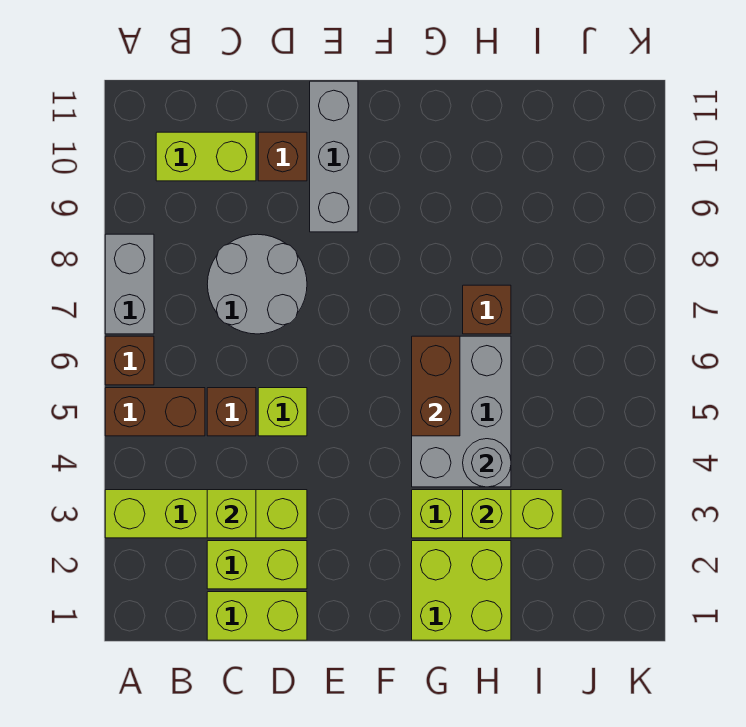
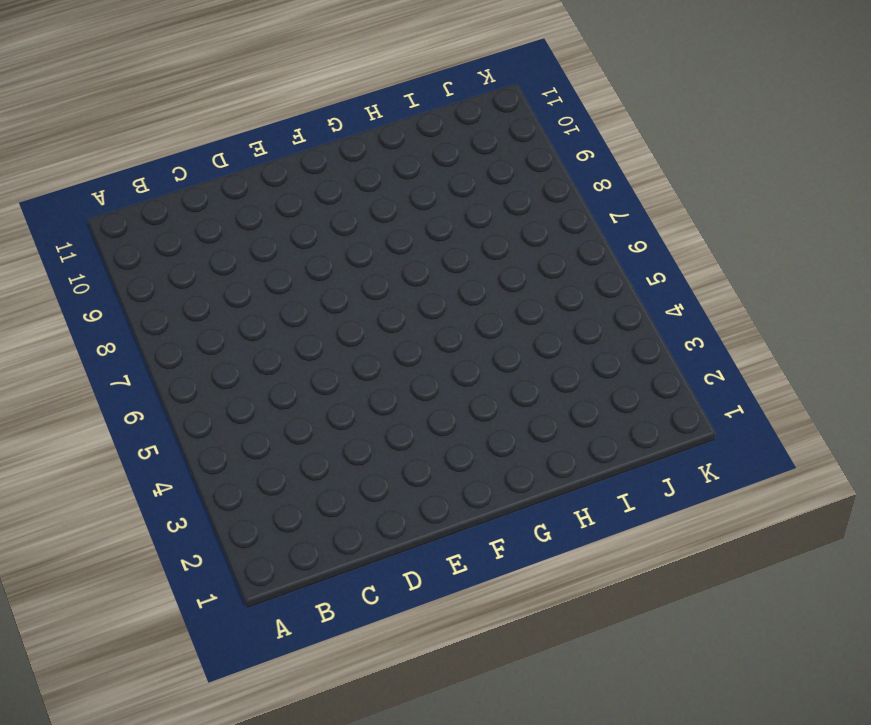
none -> lime 1x4 brick [105,490,307,538]
none -> brown 1x2 brick [105,388,205,436]
none -> brown 1x1 brick [105,336,154,385]

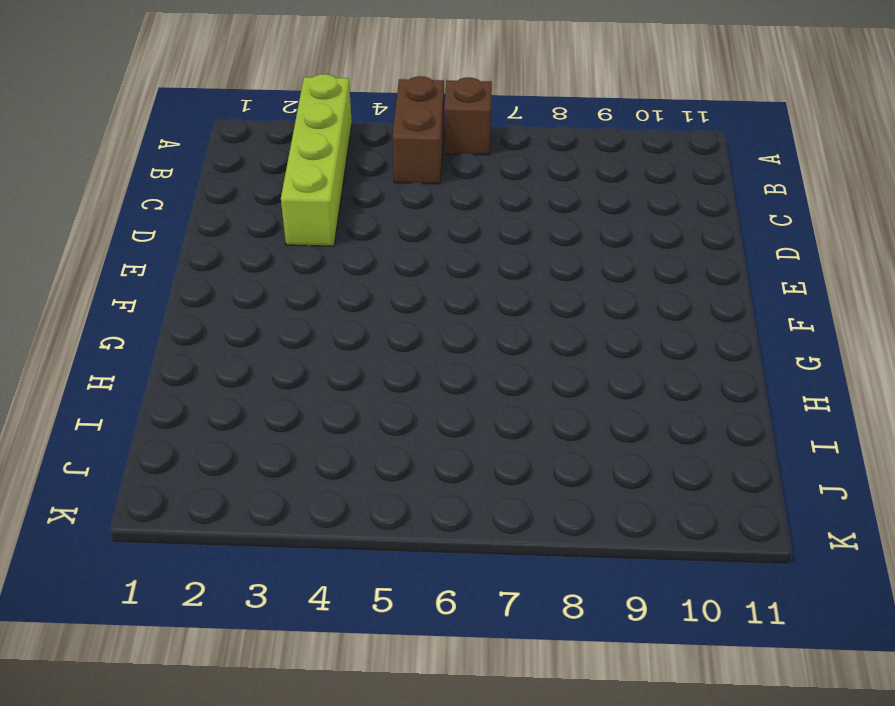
none -> grey 1x2 brick [105,234,154,334]
none -> lime 1x2 brick [156,132,256,181]
none -> lime 1x2 brick [207,592,307,640]

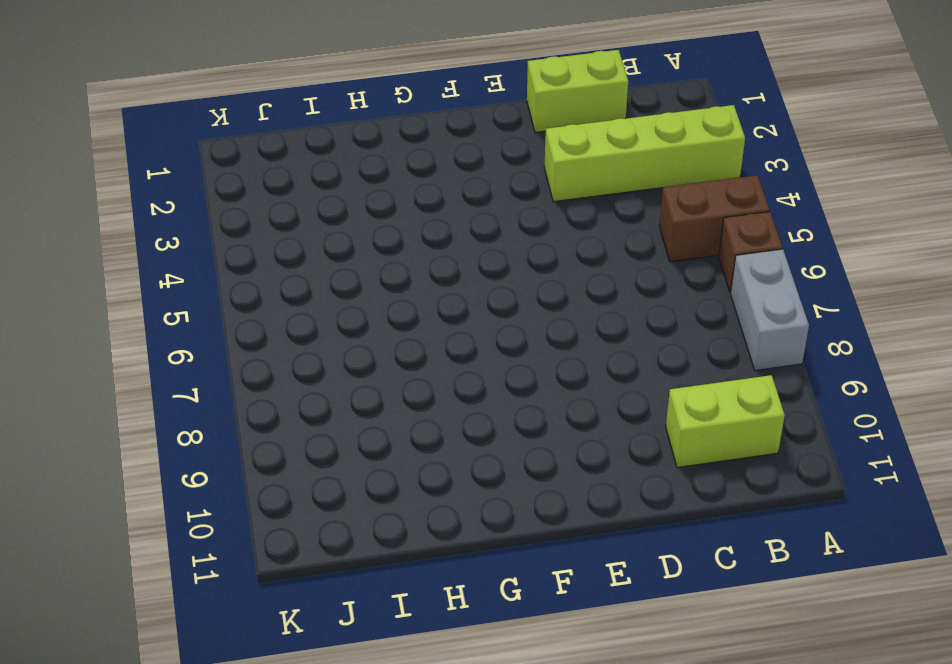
none -> lime 1x2 brick [207,541,307,589]
none -> brown 1x1 brick [207,388,256,436]
none -> grey 2x2 round brick [207,234,307,334]

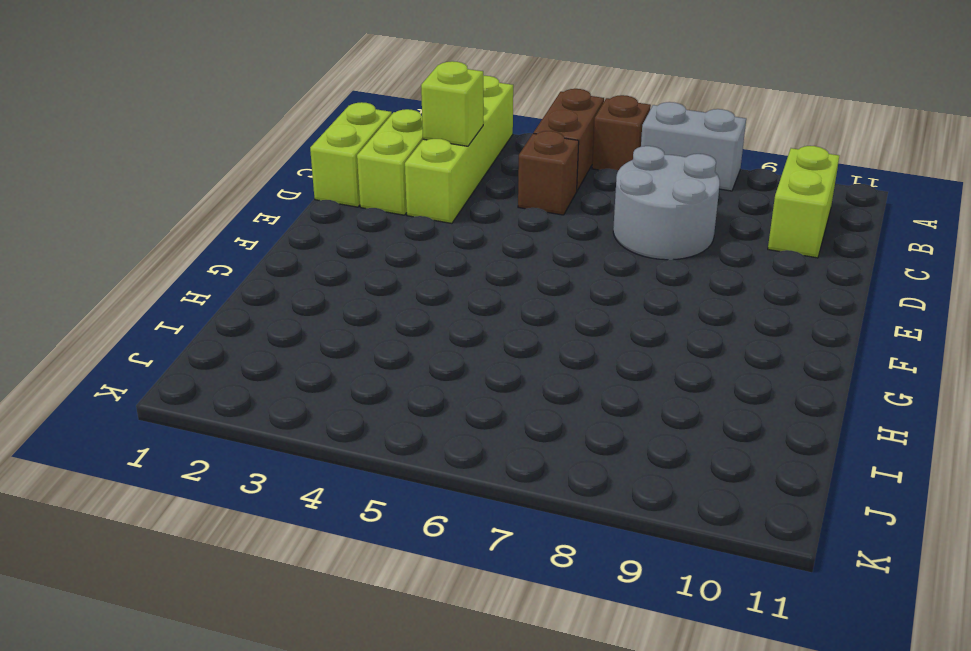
none -> lime 1x1 brick [258,388,307,436]
none -> brown 1x1 brick [258,132,307,181]
none -> grey 1x3 brick [310,81,358,232]

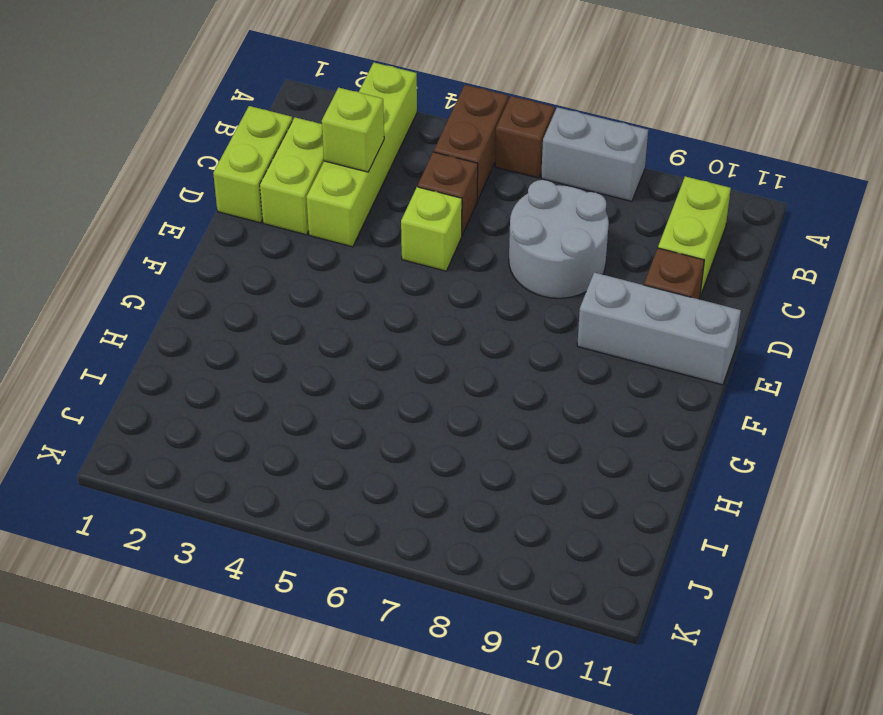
none -> lime 2x2 brick [412,541,511,640]
none -> lime 1x3 brick [412,490,562,538]
none -> grey 2x3 brick [412,336,511,487]

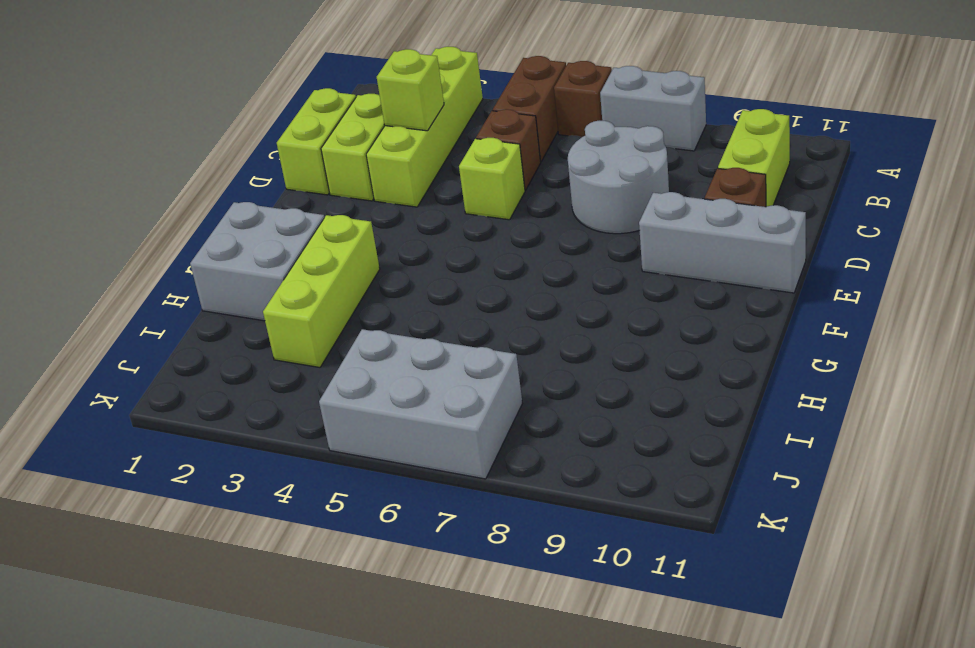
grey 2x2 brick [190,202,324,321] -> lime 2x2 brick [412,541,511,640]
grey 2x3 brick [319,329,522,479] -> grey 2x3 brick moved to [412,336,511,487]
none -> brown 1x1 brick [463,285,511,334]
none -> brown 1x2 brick [412,336,460,436]
none -> lime 1x1 brick [463,490,511,538]

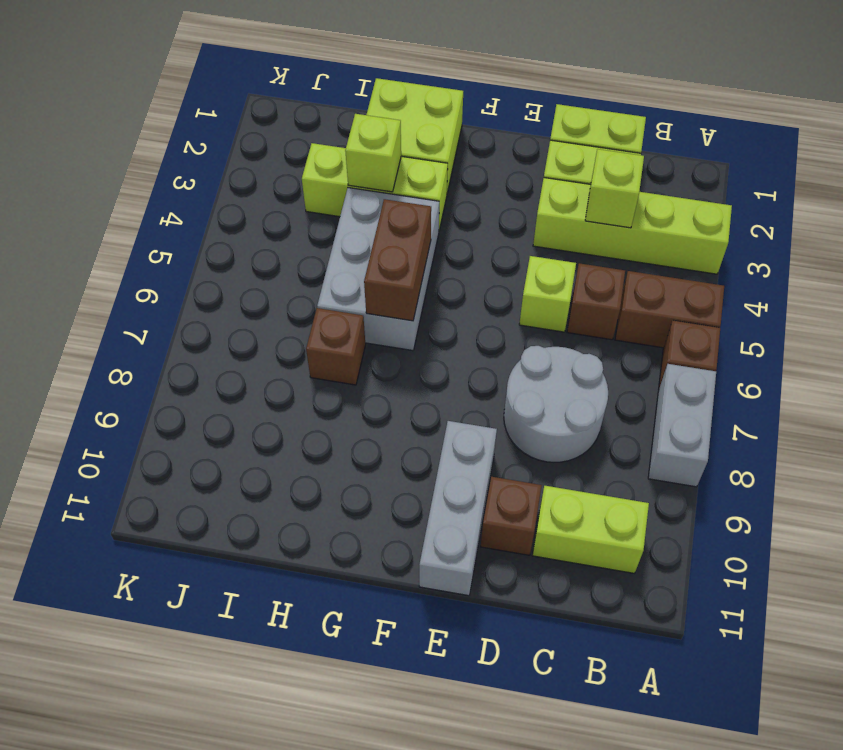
none -> grey 1x1 round brick [463,439,511,487]

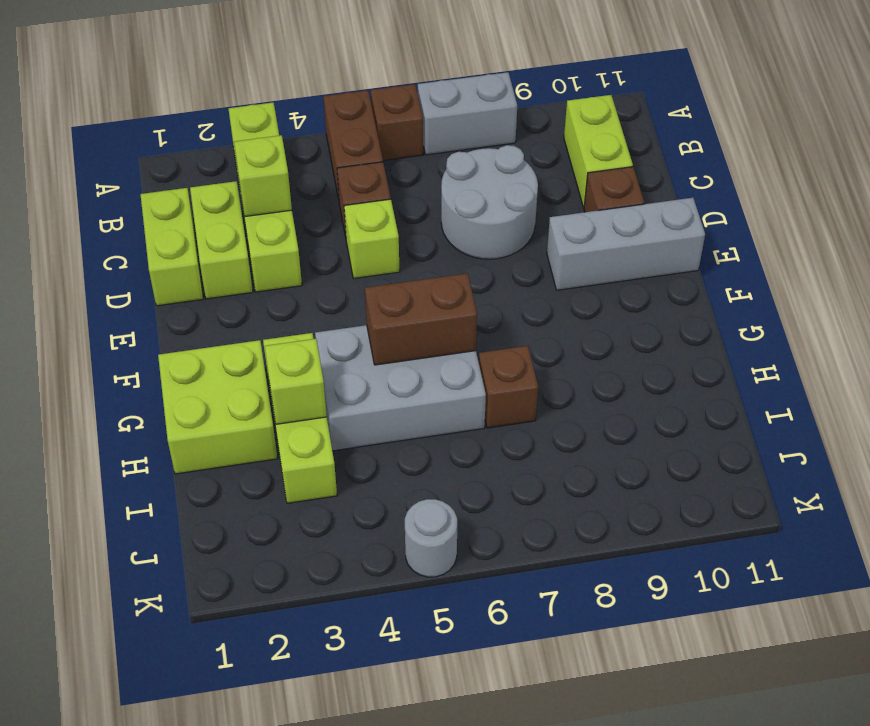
grey 1x1 round brick [405,499,457,577] -> grey 1x1 round brick moved to [463,439,511,487]

